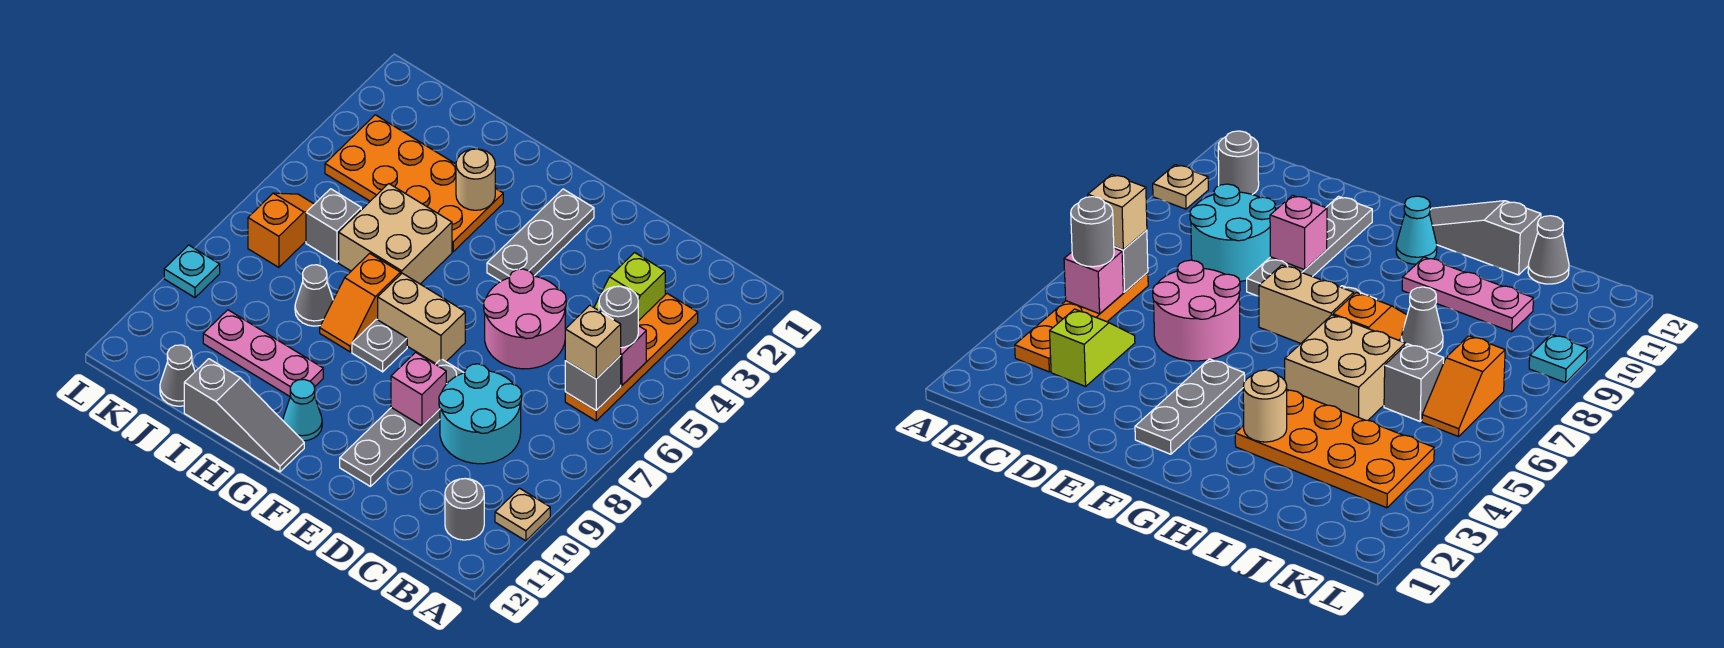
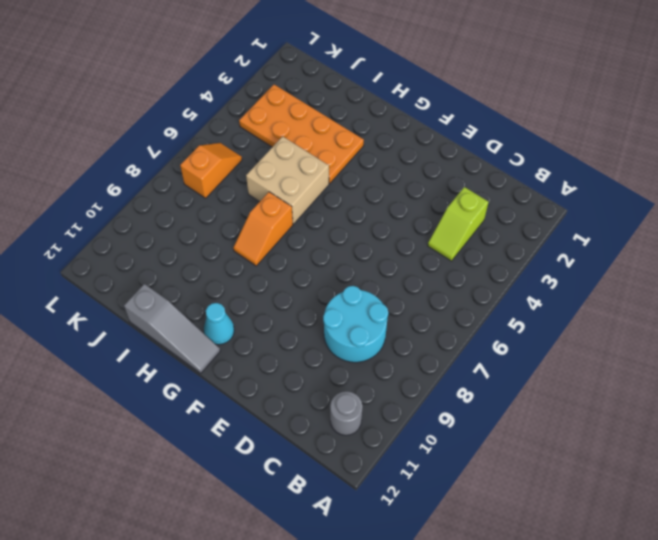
none -> tan 1x1 plate [495,488,550,541]
none -> orange 1x4 plate [565,294,698,421]
none -> pink 2x2 round brick [484,269,566,369]

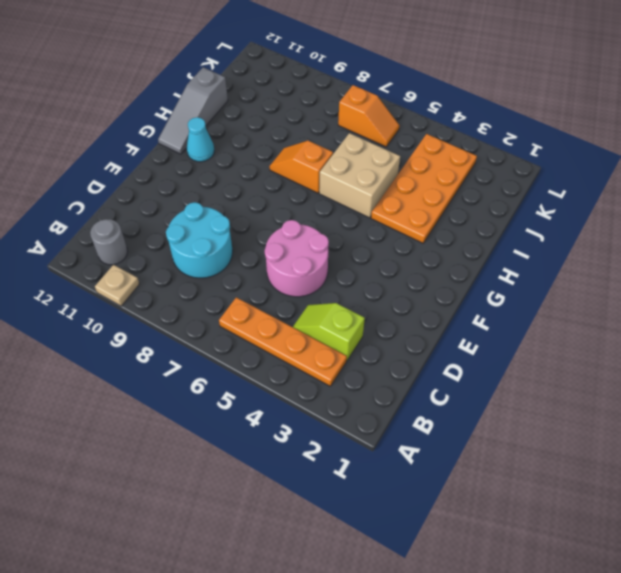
none -> grey 1x4 plate [340,359,464,487]
none -> grey 1x3 plate [487,189,594,281]
none -> tan 1x2 brick [378,273,465,364]

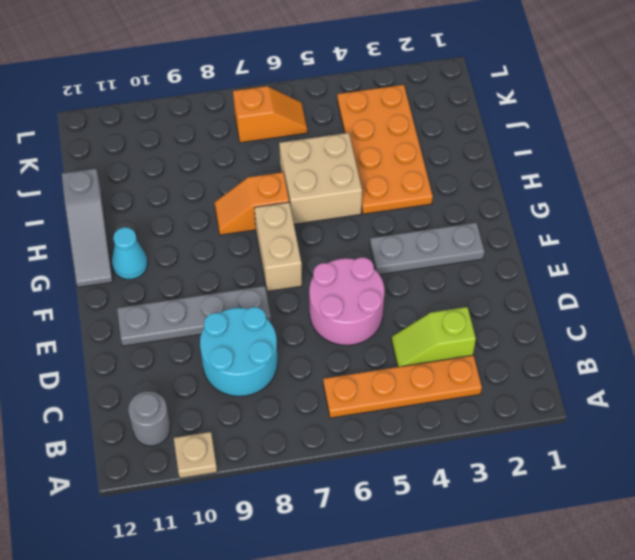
none -> grey 1x1 plate [352,319,407,372]
none -> pink 1x3 plate [203,310,323,396]
none -> grey 1x1 cone [295,265,333,326]

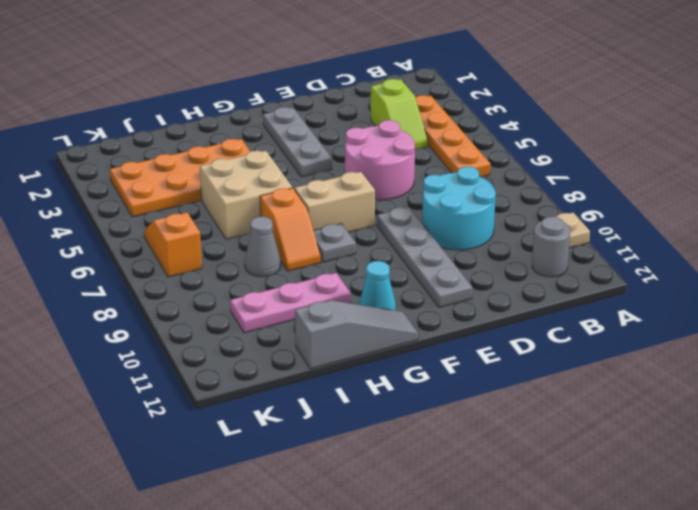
none -> grey 1x1 brick [306,189,361,262]
none -> grey 1x1 cone [160,345,195,406]
none -> cyan 1x1 plate [164,245,220,298]

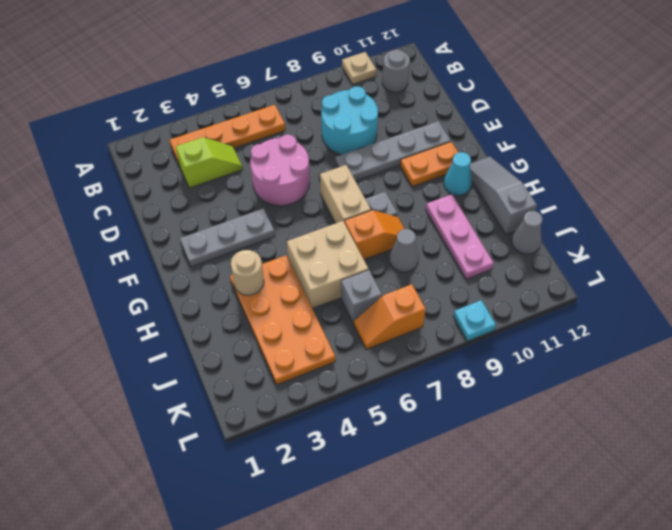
orange 1x2 plate [400,142,458,187] -> none
none -> pink 1x1 brick [620,326,646,385]
none -> grey 1x1 brick [565,356,621,410]
none -> pink 1x1 brick [391,352,446,426]

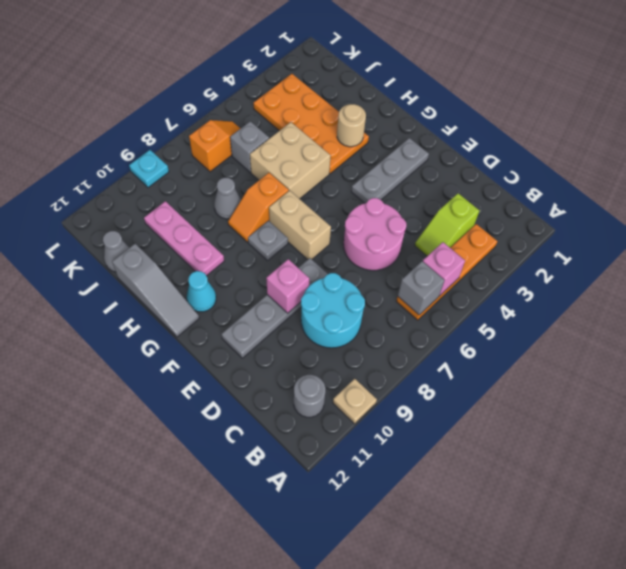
none -> grey 1x1 round brick [599,286,638,348]
none -> tan 1x1 brick [565,305,621,379]

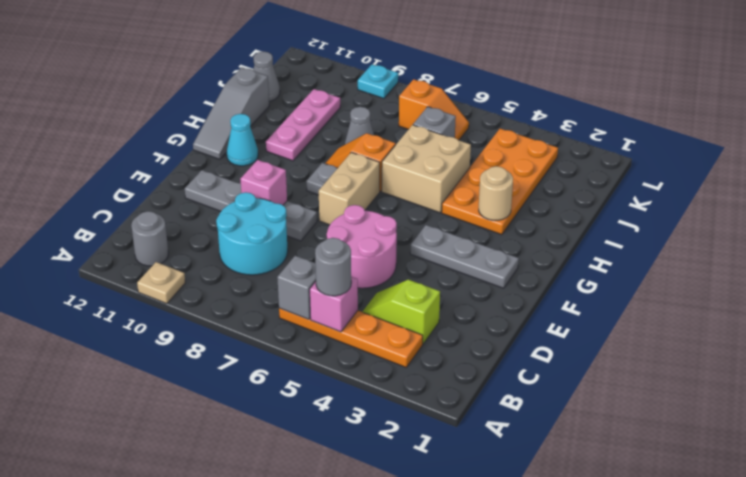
none -> tan 1x1 brick [565,305,621,379]

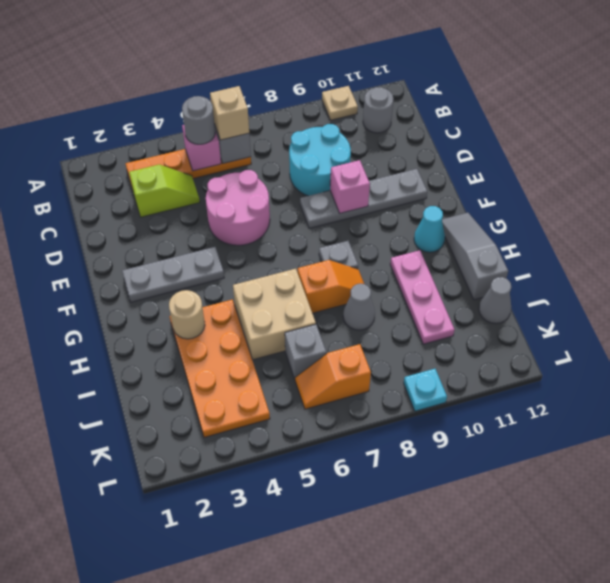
none -> tan 1x2 brick [378,273,465,364]

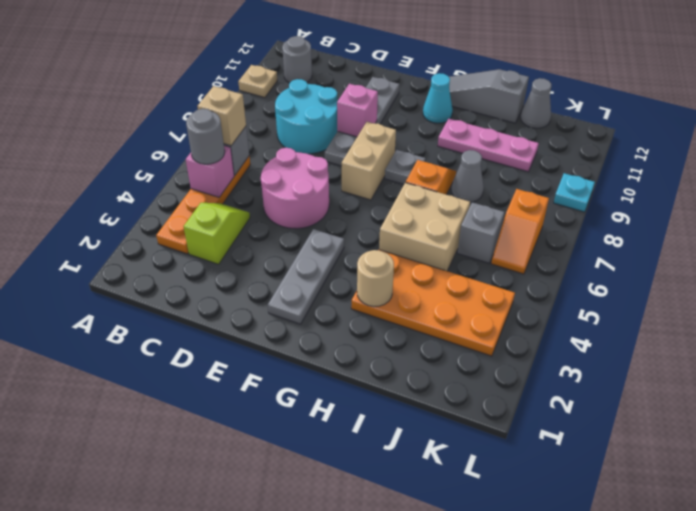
tan 1x2 brick [342,122,396,200] -> tan 1x2 brick turned to [378,273,465,364]

